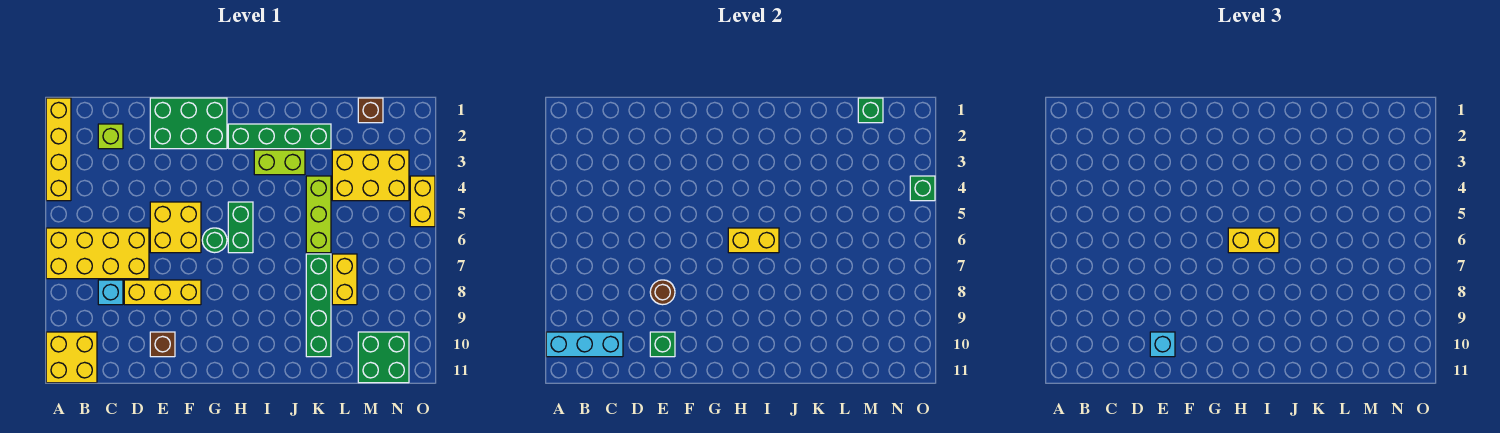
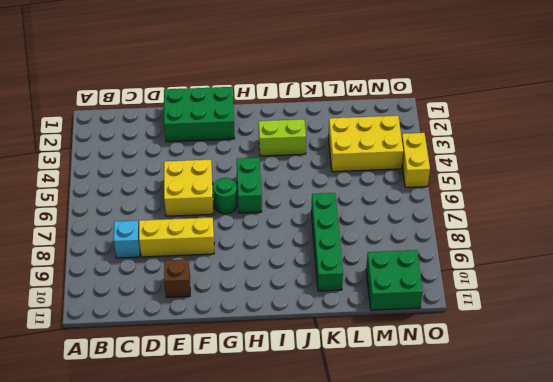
none -> yellow 1x4 brick [46,98,71,201]
none -> yellow 2x4 brick [46,228,149,279]
none -> yellow 2x2 brick [46,332,97,383]

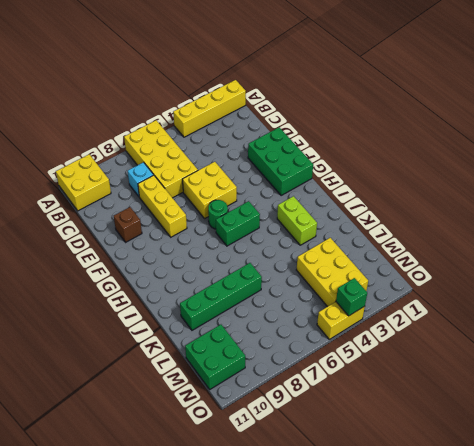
none -> lime 1x1 brick [98,124,123,149]
none -> green 1x4 brick [228,124,331,149]
none -> lime 1x3 brick [306,176,331,253]

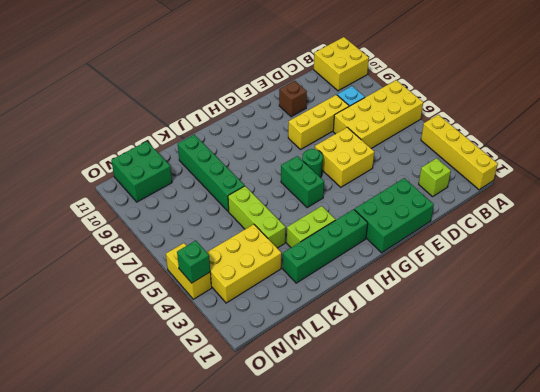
none -> yellow 1x2 brick [332,254,357,305]
none -> brown 1x1 brick [358,98,383,123]
none -> cyan 1x3 brick [546,332,623,357]

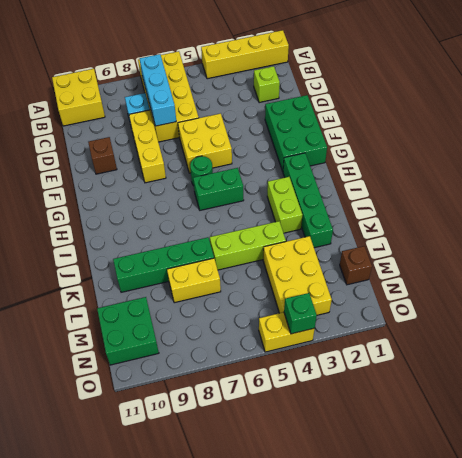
cyan 1x3 brick [140,54,176,126] -> cyan 1x3 brick moved to [546,332,623,357]
none -> brown 1x1 round brick [650,280,675,305]
none -> green 1x1 brick [650,332,675,357]
none -> yellow 1x2 brick [728,228,779,253]

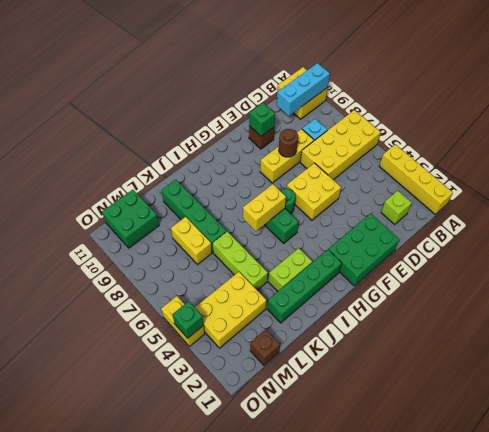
none -> green 1x1 brick [858,98,883,123]
none -> cyan 1x1 brick [1150,332,1175,357]
none -> yellow 1x2 brick [1228,228,1279,253]

